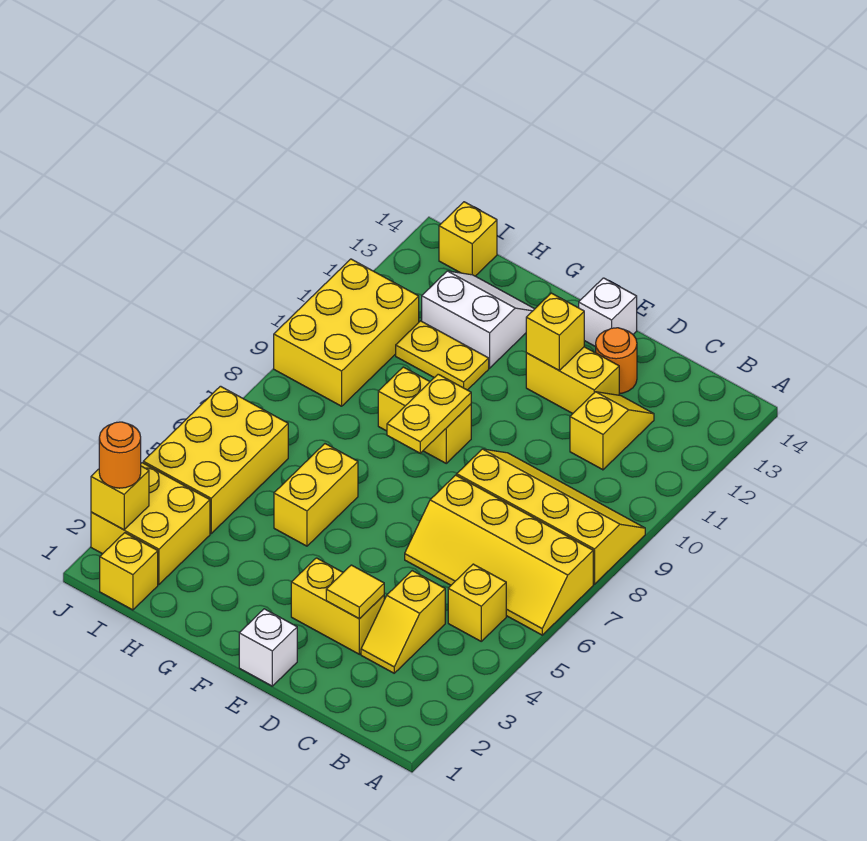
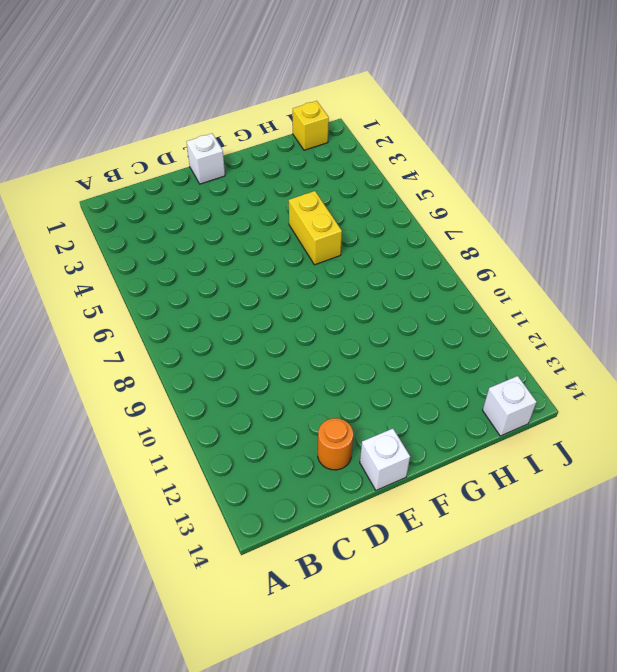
white 1x1 brick [483,376,537,436] -> yellow 1x1 brick [439,202,497,276]
none -> yellow 2x4 slope [405,475,593,635]
none -> yellow 2x4 slope [457,449,645,584]
none -> yellow 1x1 brick [448,564,506,641]

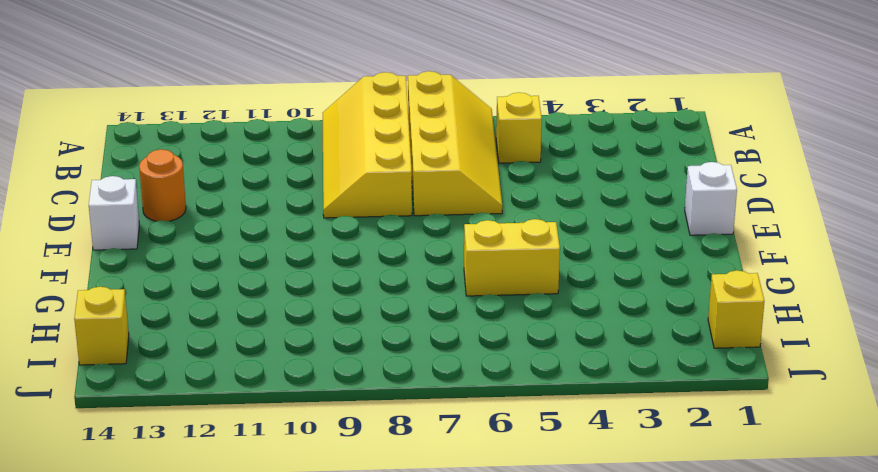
none -> yellow 1x2 slope [361,571,445,673]
none -> yellow 1x2 slope [570,392,654,470]
none -> yellow 1x2 brick [291,558,384,654]

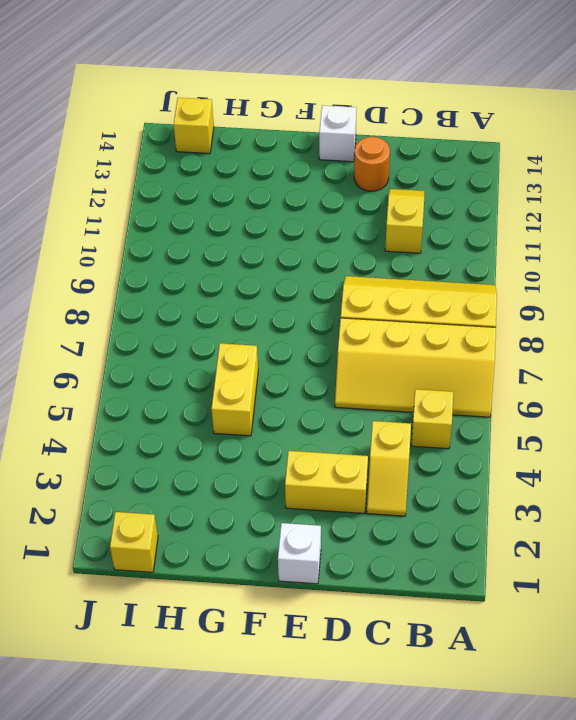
none -> yellow 1x2 brick [526,347,619,414]
none -> yellow 1x2 brick [378,367,471,463]
none -> yellow 1x2 plate [396,321,489,390]

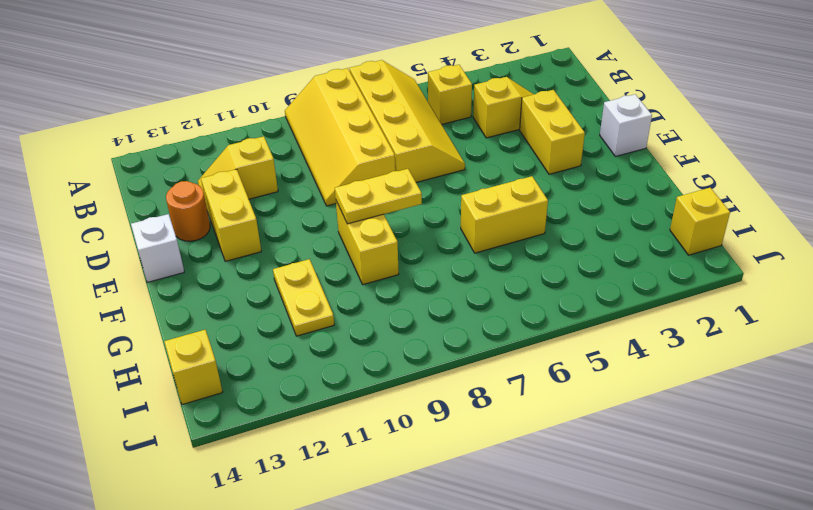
none -> white 2x2 slope [422,271,534,368]
none -> yellow 2x2 brick [91,463,210,584]
none -> yellow 2x3 brick [143,386,288,533]

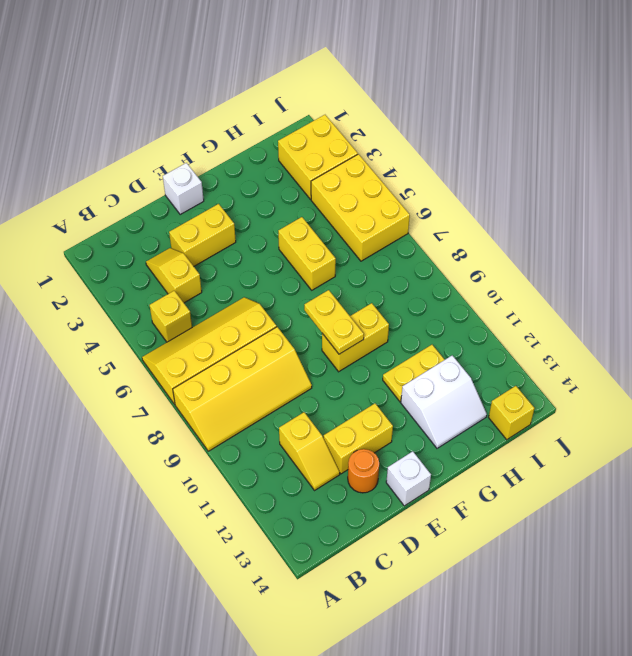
none -> yellow 1x1 brick [100,533,158,610]
none -> yellow 2x3 brick [274,259,419,406]
none -> yellow 1x1 tile [326,565,384,618]

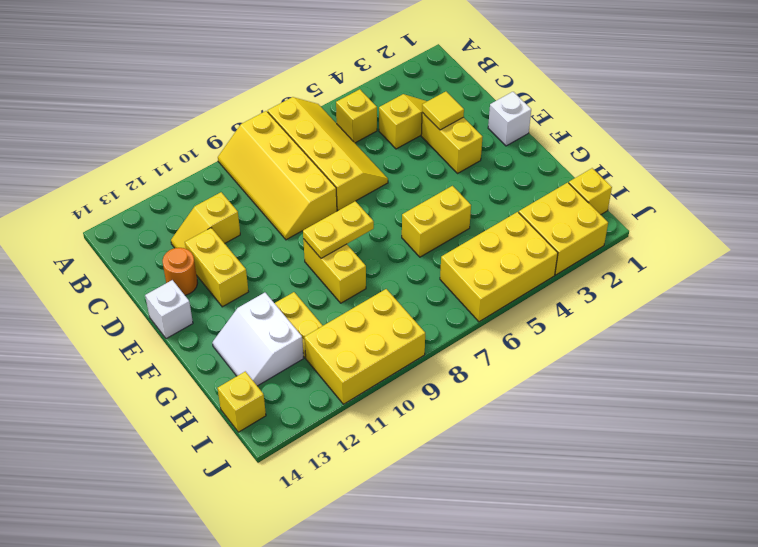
none -> yellow 1x1 brick [526,293,584,370]
none -> yellow 1x1 brick [91,466,149,530]
none -> orange 1x1 round brick [99,422,141,488]

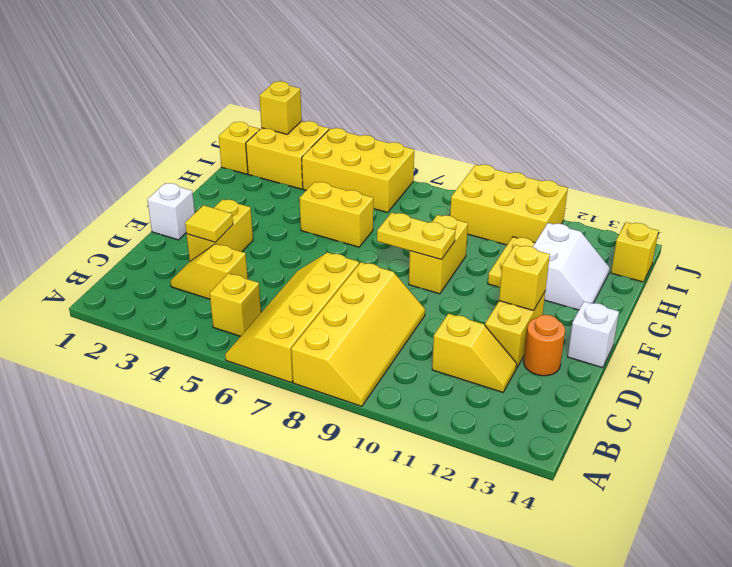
none -> orange 1x1 round brick [99,422,141,488]

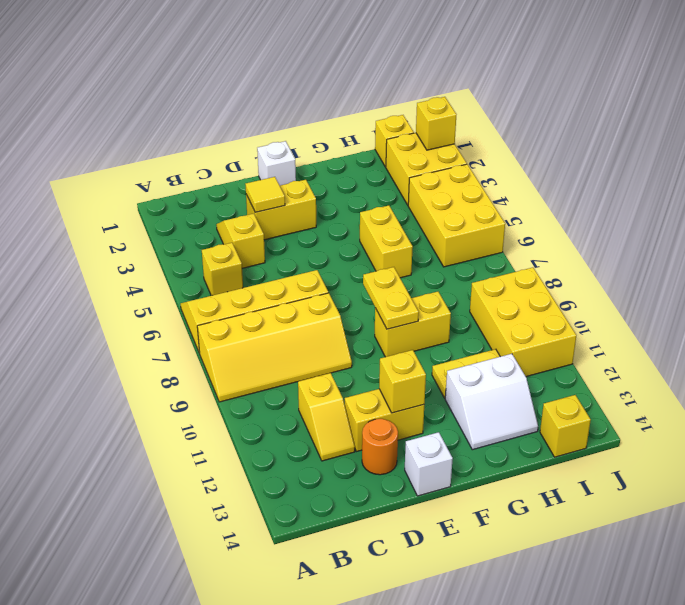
none -> orange 1x1 round brick [99,422,141,488]

